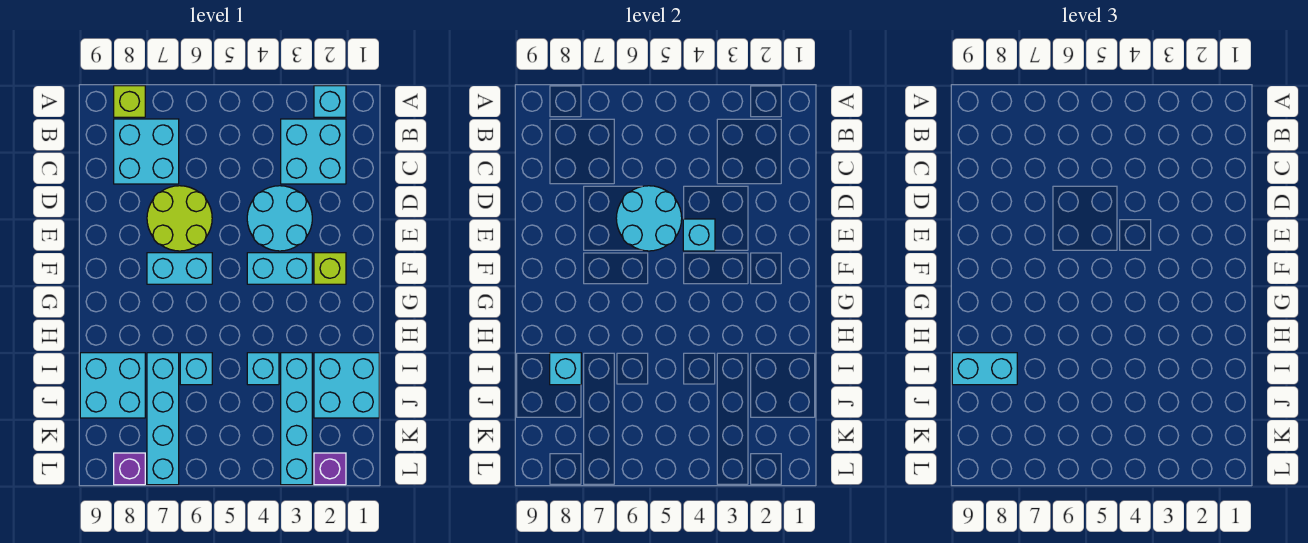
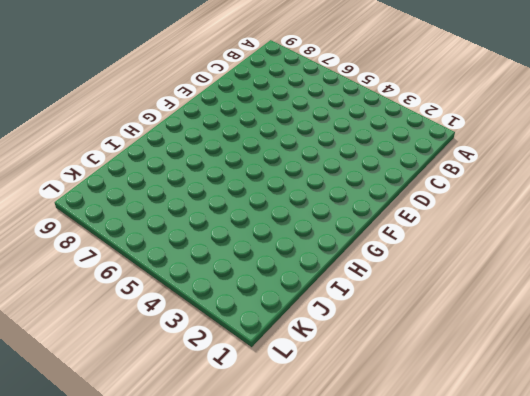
none -> cyan 1x1 brick [314,86,346,117]
none -> lime 1x1 brick [114,86,145,117]
none -> cyan 2x2 brick [281,119,346,184]

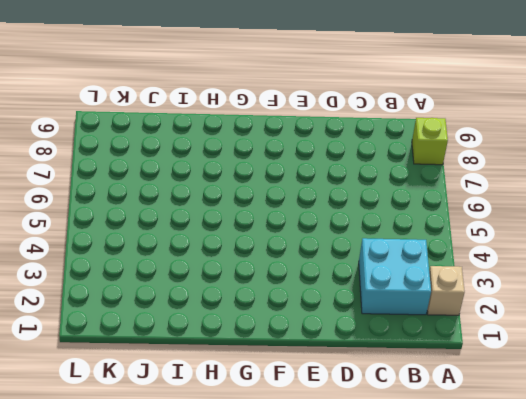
tan 1x1 brick [427,266,465,315] -> cyan 1x1 brick [314,86,346,117]
none -> cyan 2x2 brick [114,119,179,184]
none -> cyan 2x2 round brick [247,186,312,251]
none -> lime 2x2 round brick [147,186,212,251]

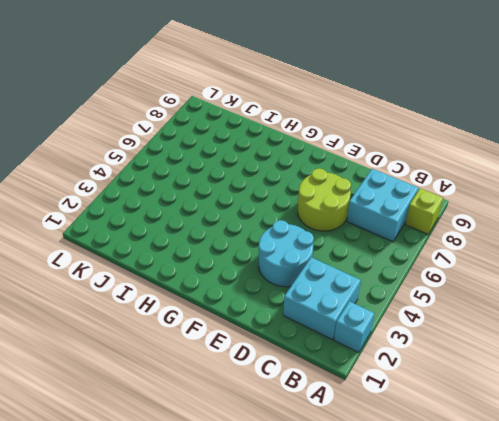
none -> lime 1x1 brick [314,253,346,284]
none -> cyan 1x2 brick [247,253,312,284]
none -> cyan 1x2 brick [147,253,212,284]

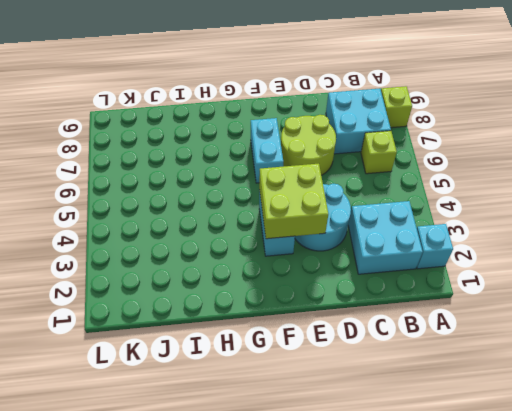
lime 1x1 brick [361,131,397,174] -> lime 1x1 brick moved to [314,253,346,284]
lime 2x2 brick [259,164,328,239] -> cyan 1x1 brick [683,219,715,251]
none -> cyan 2x2 brick [314,353,379,418]
none -> cyan 1x4 brick [281,353,312,485]
none -> cyan 1x1 brick [247,353,279,385]

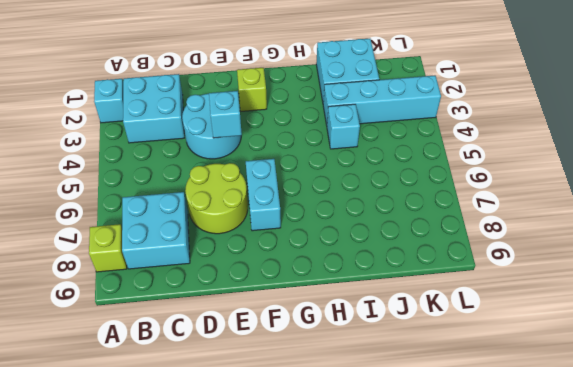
none -> cyan 1x2 brick [247,253,312,284]
none -> cyan 1x1 brick [180,353,212,385]
none -> cyan 1x4 brick [147,353,179,485]

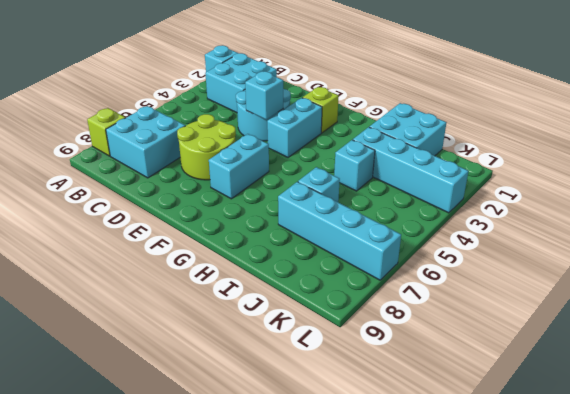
none -> cyan 2x2 brick [80,353,145,418]
none -> purple 1x1 brick [314,453,346,485]
none -> purple 1x1 brick [114,453,145,485]

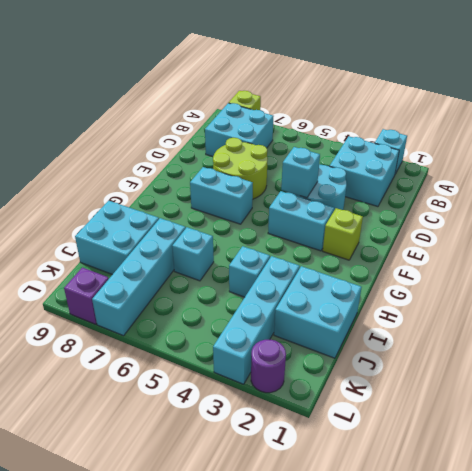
purple 1x1 round brick [251,340,286,393] -> purple 1x1 brick [314,453,346,485]
none -> cyan 2x2 round brick [616,186,682,251]
none -> cyan 1x1 brick [550,353,581,385]
none -> cyan 1x2 brick [952,353,1017,385]

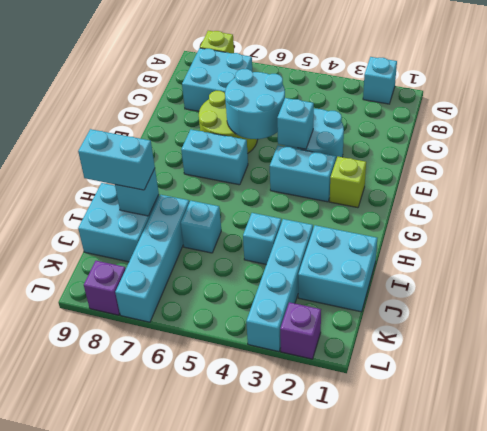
none -> cyan 2x2 brick [281,119,346,184]

